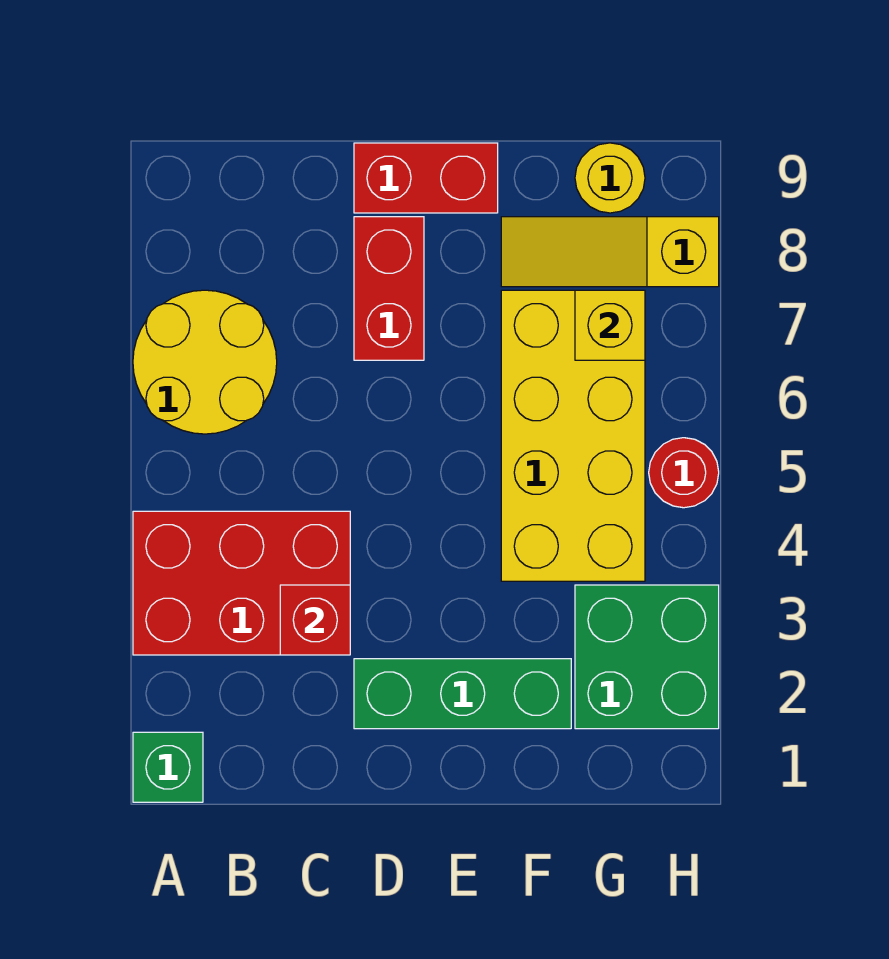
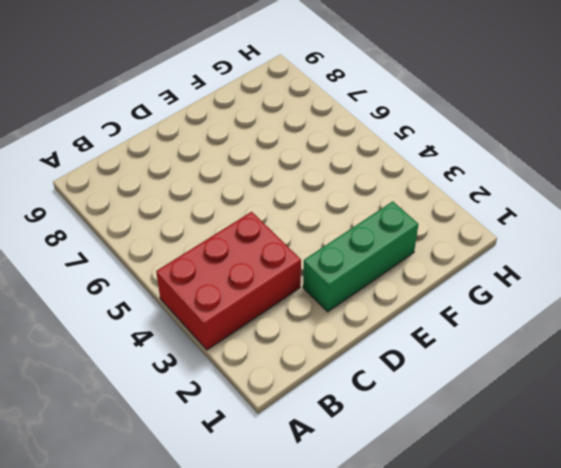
none -> green 1x1 brick [133,732,203,802]
none -> yellow 2x2 round brick [133,290,277,434]
none -> red 1x2 brick [354,217,424,360]

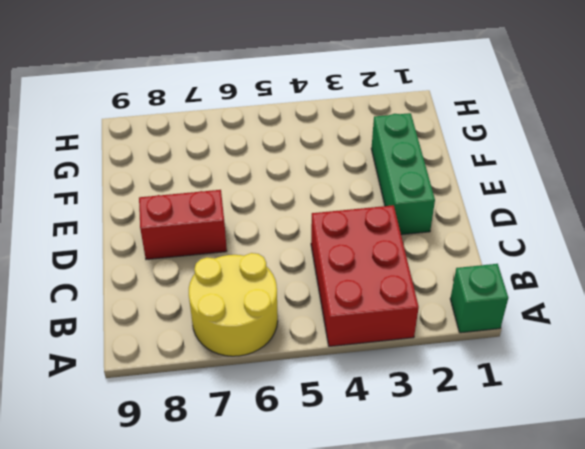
none -> red 1x2 brick [354,143,498,213]
none -> yellow 2x4 brick [501,290,645,581]
none -> yellow 1x3 slope [501,217,719,287]

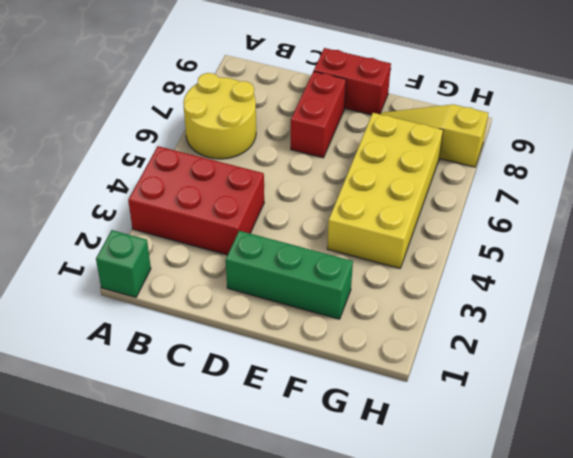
none -> green 2x2 brick [575,585,719,729]
none -> yellow 1x1 round brick [575,143,645,213]
none -> red 1x1 round brick [649,438,719,508]

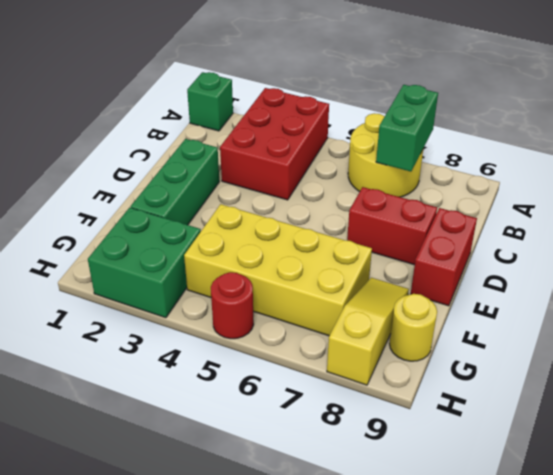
green 1x2 brick [376,85,438,172] -> none
none -> red 1x1 brick [280,585,350,655]
none -> yellow 1x1 brick [575,290,645,360]

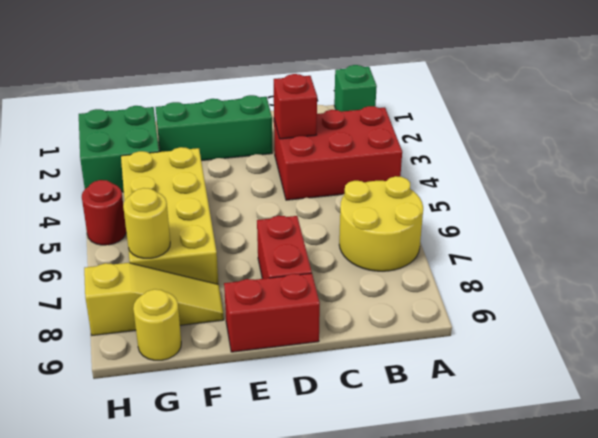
yellow 1x1 round brick [123,188,170,258] -> yellow 1x1 brick [575,290,645,360]

